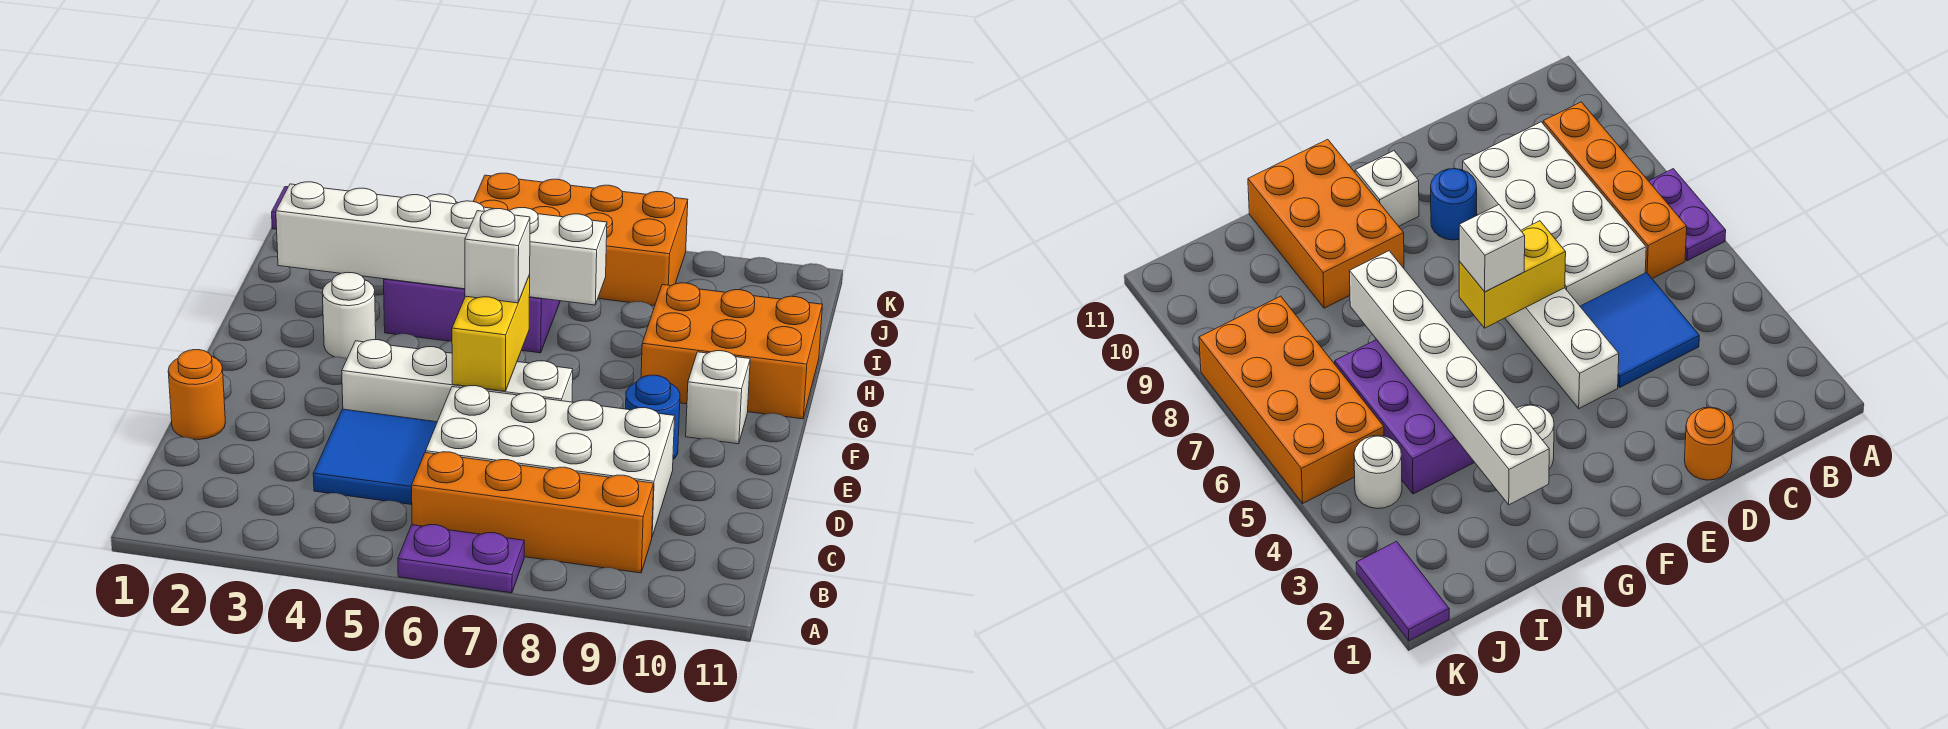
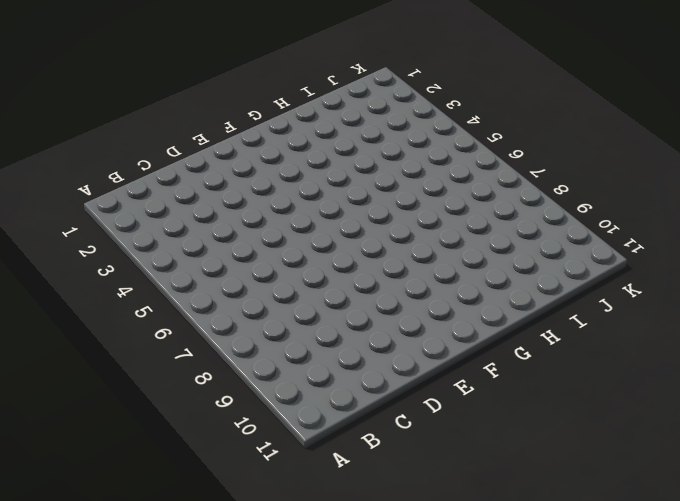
none -> purple 1x2 plate [398,525,524,593]
none -> orange 1x4 brick [412,452,654,573]
none -> blue 2x2 tile [313,409,437,505]

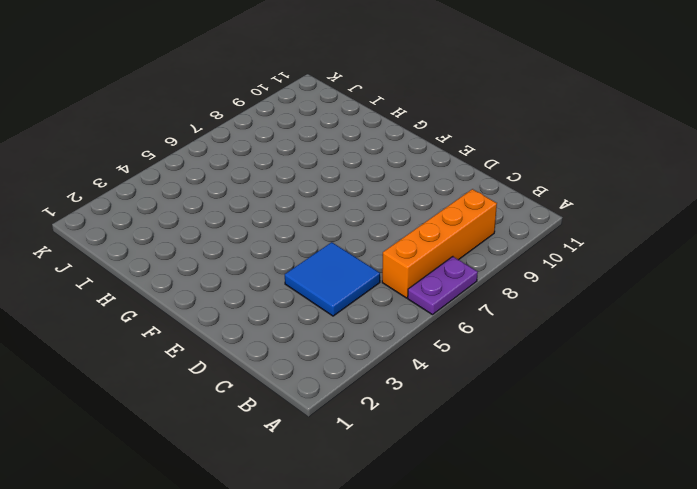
none -> white 2x4 brick [426,386,675,536]
none -> orange 1x1 round brick [168,350,225,440]
none -> white 1x4 brick [342,340,573,422]

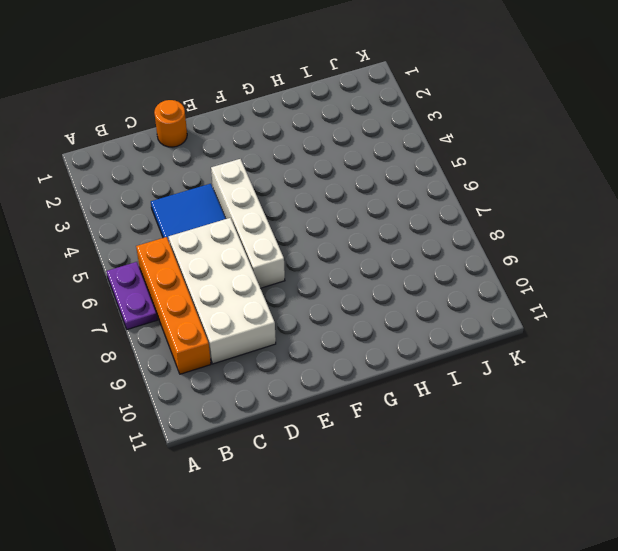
none -> blue 1x1 round brick [626,375,680,459]
none -> white 1x1 brick [686,351,750,444]
none -> white 1x1 round brick [322,273,376,359]

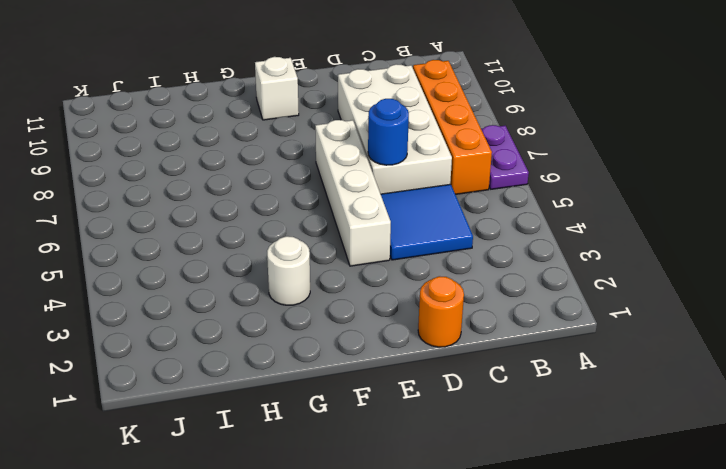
blue 1x1 round brick [368,99,409,165] -> blue 1x1 round brick moved to [626,375,680,459]
none -> orange 2x3 brick [641,283,822,419]
none -> purple 2x3 brick [384,279,560,353]
none -> white 1x1 round brick [1354,435,1402,509]

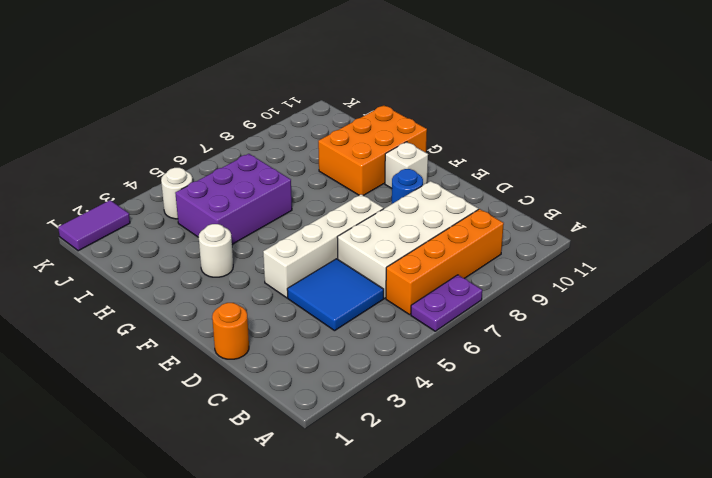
none -> orange 2x4 brick [473,173,688,306]
none -> yellow 1x2 brick [452,275,530,391]
none -> white 1x6 brick [276,182,607,305]

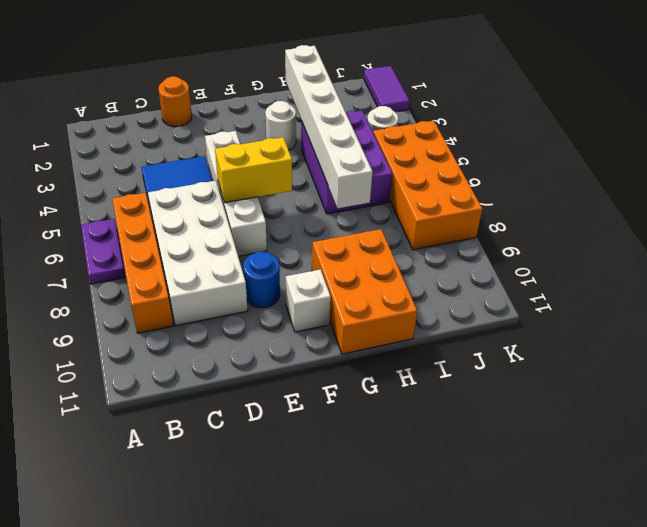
none -> white 1x1 brick [465,209,530,303]

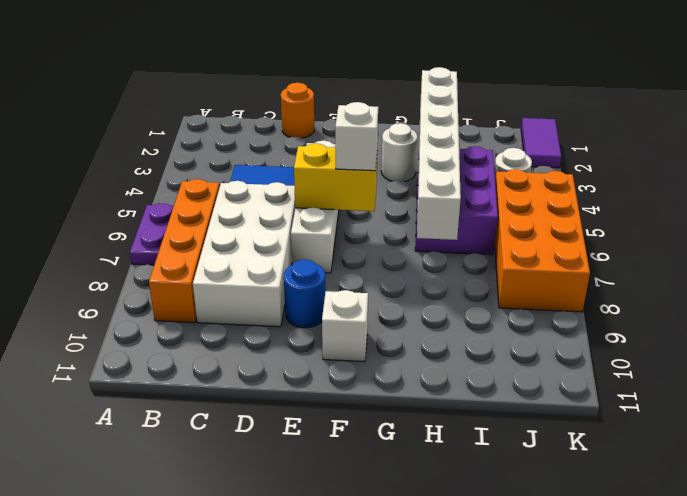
none -> orange 2x3 brick [641,283,822,419]

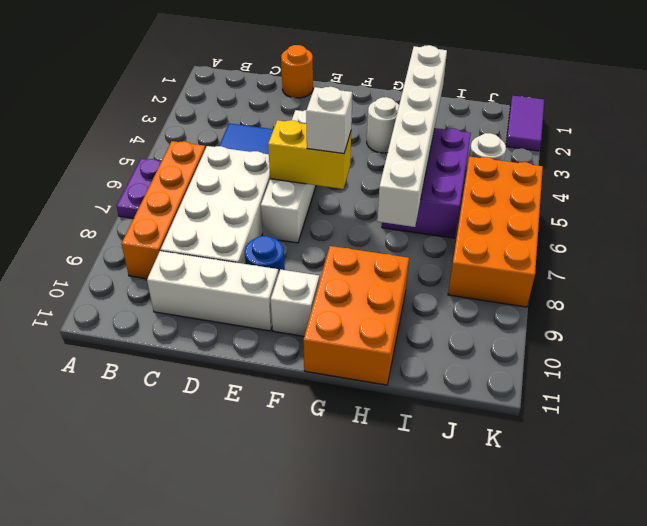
white 1x3 brick [147,251,279,331] -> none

